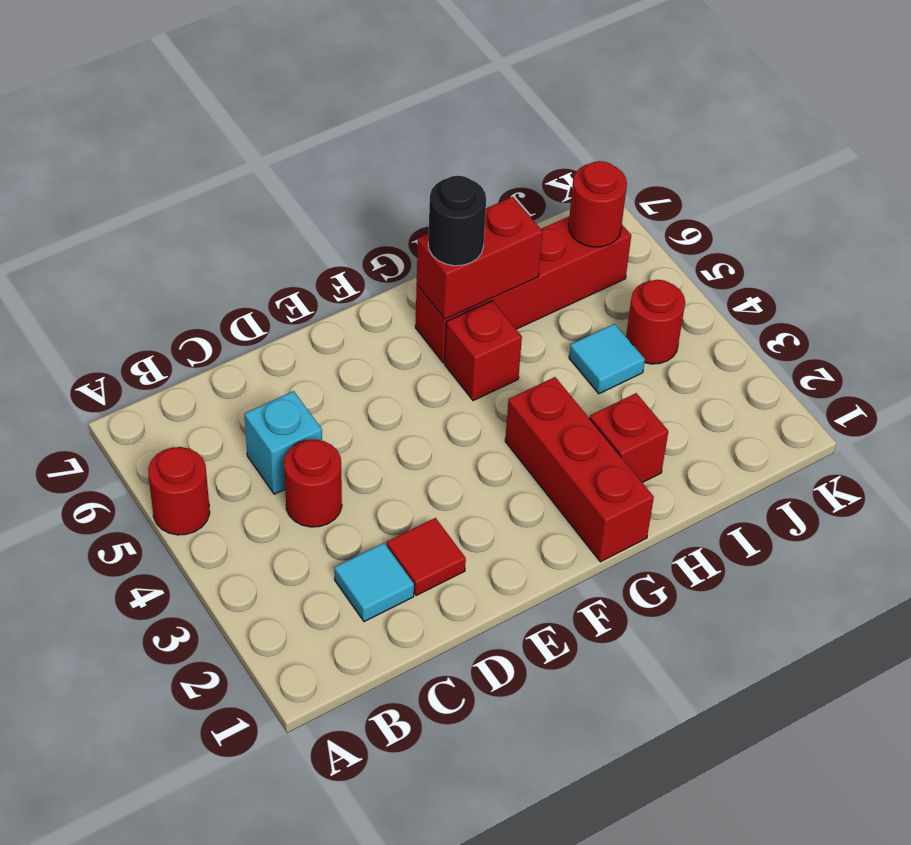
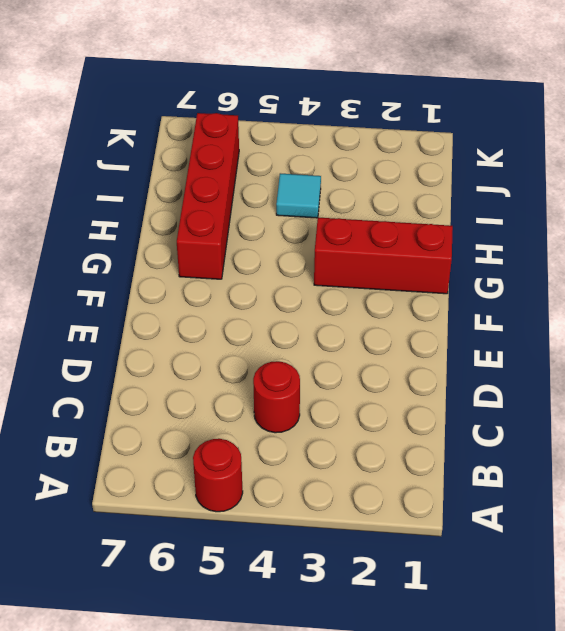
none -> cyan 1x1 tile [334,543,414,622]
none -> cyan 1x1 brick [244,391,322,494]
none -> red 1x1 tile [387,518,466,596]

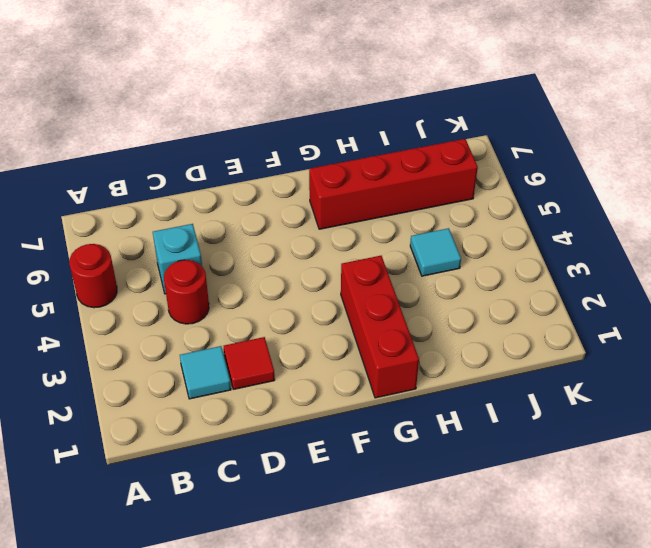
none -> red 1x1 brick [445,301,522,401]
none -> red 1x1 brick [590,393,668,483]
none -> red 1x1 round brick [626,280,685,364]

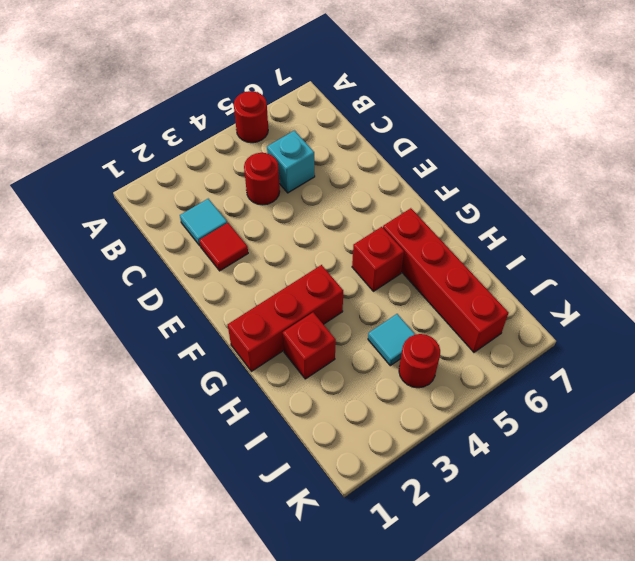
none -> red 1x2 brick [417,197,543,319]
none -> red 1x1 round brick [569,161,627,247]
none -> black 1x1 round brick [428,176,486,266]

